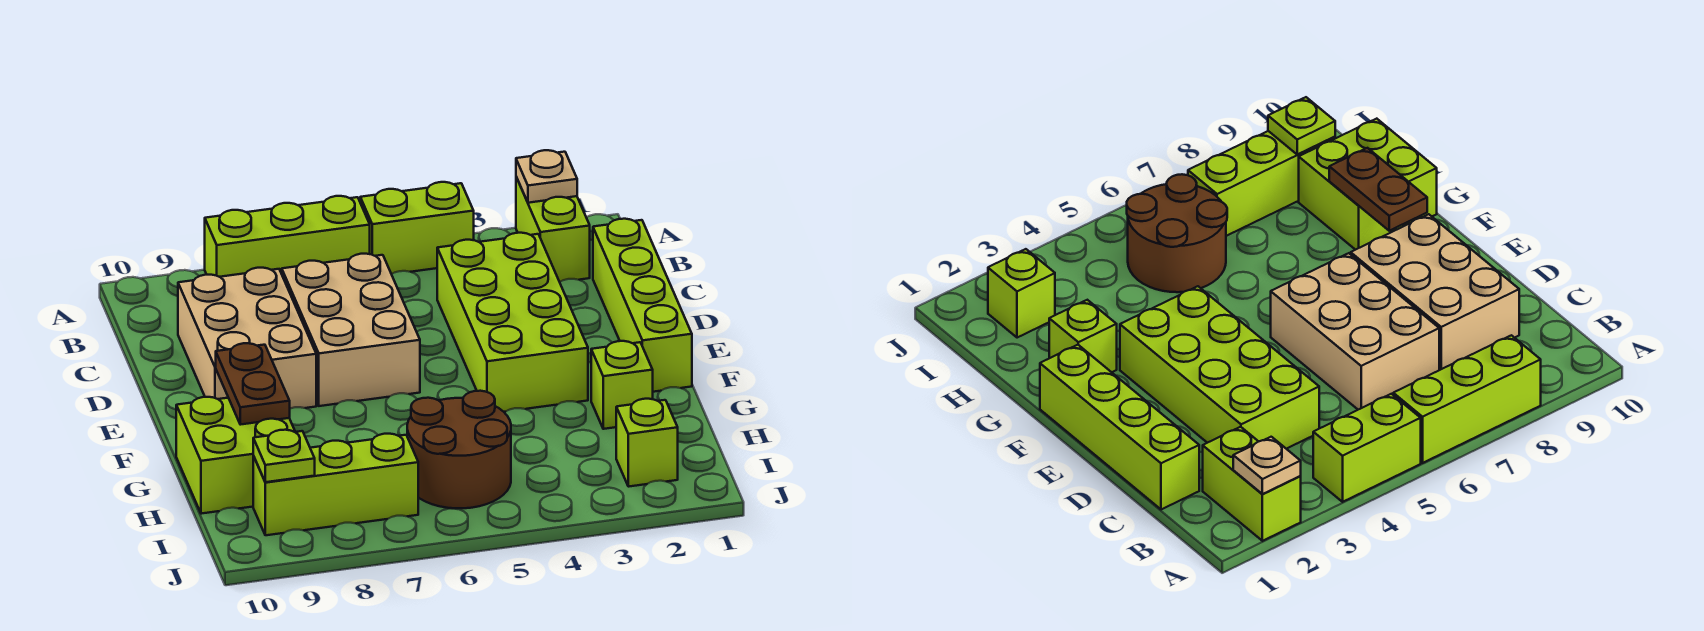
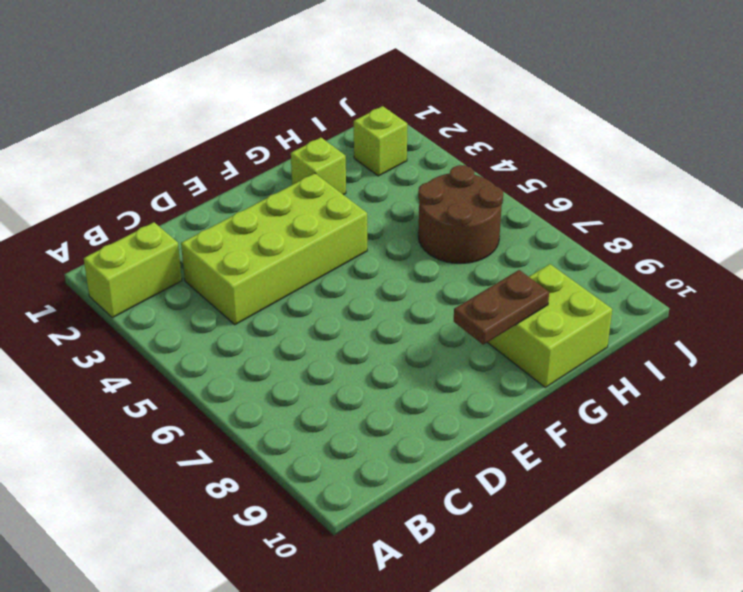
none -> lime 1x2 brick [360,182,474,274]
none -> lime 1x3 brick [205,196,370,277]
none -> lime 1x4 brick [593,219,692,392]

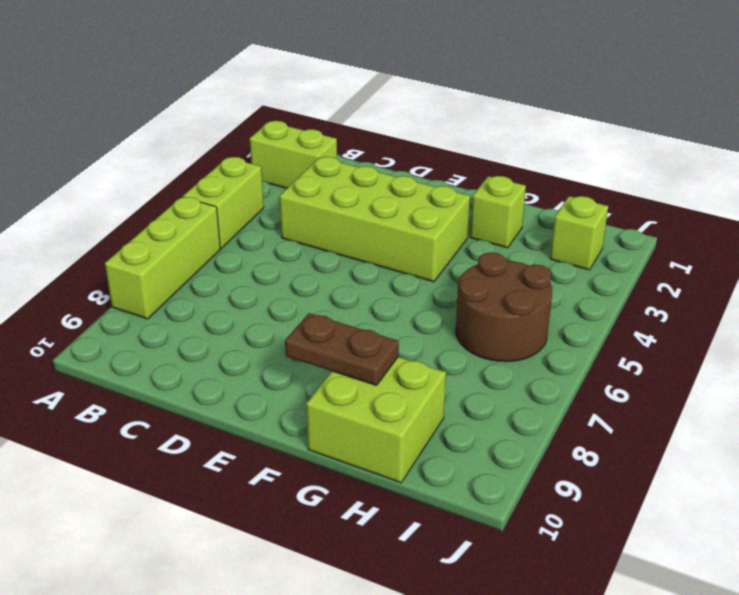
none -> lime 1x4 brick [593,219,692,392]
none -> tan 2x3 brick [282,254,420,406]
none -> tan 2x3 brick [178,268,316,408]

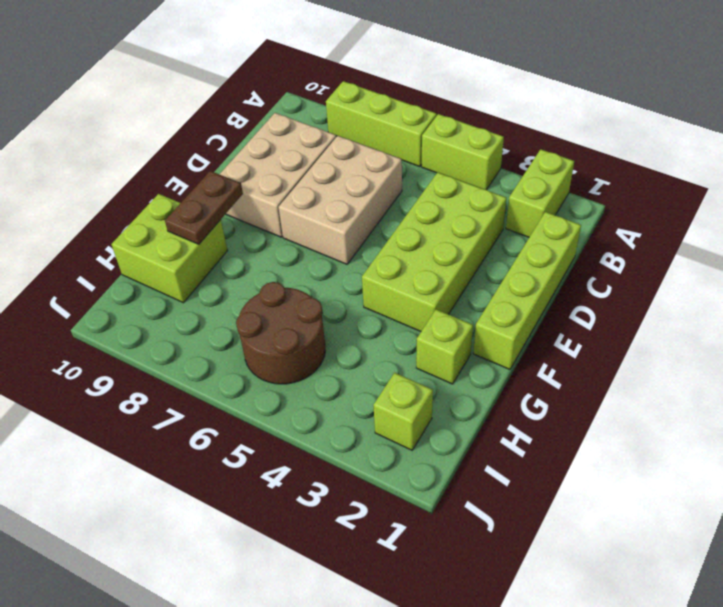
none -> lime 1x3 brick [253,434,418,535]
none -> tan 1x1 plate [516,150,577,203]
none -> lime 1x1 plate [253,430,315,482]

